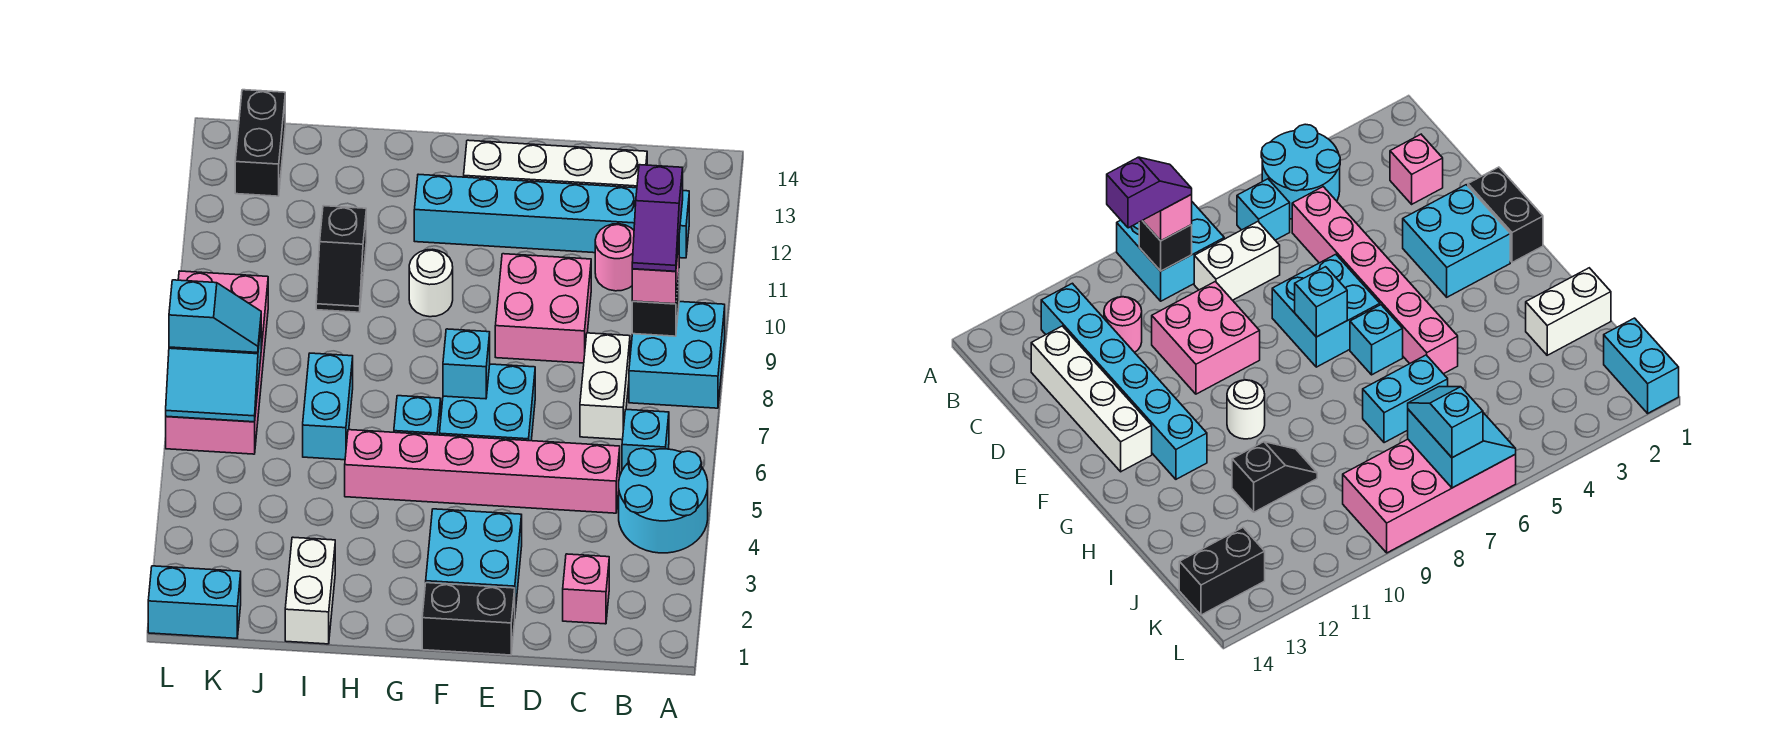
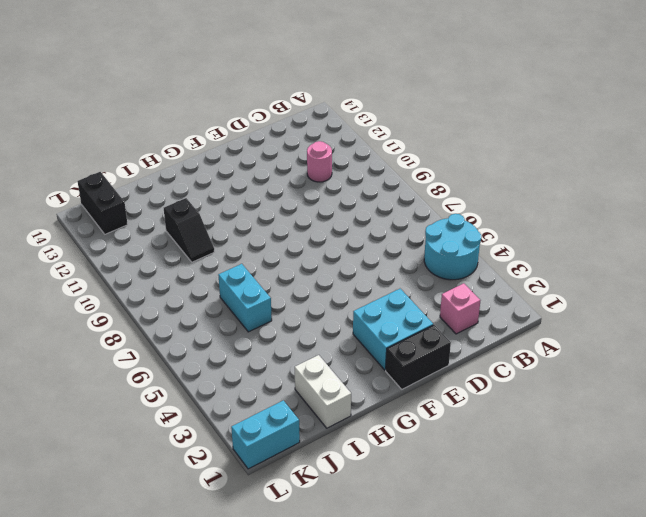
none -> cyan 2x2 brick [629,302,725,408]
none -> cyan 1x1 brick [622,410,669,470]
none -> cyan 1x6 brick [414,174,689,258]

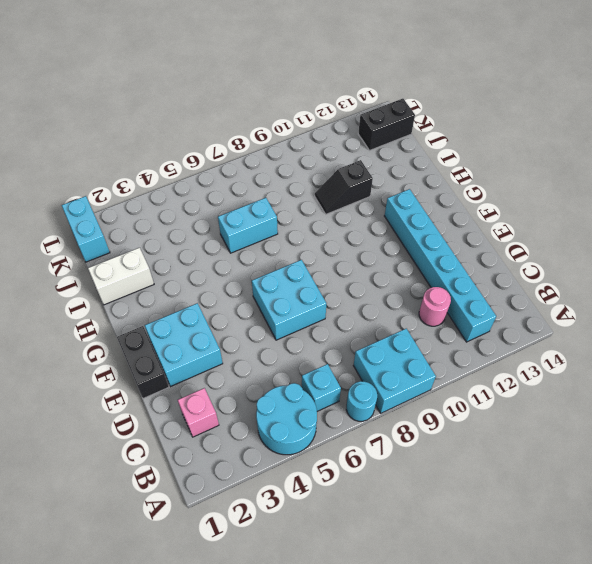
cyan 1x1 round brick [346,381,377,421] -> none
none -> pink 1x6 brick [345,430,620,513]
none -> white 1x2 brick [580,333,630,440]
none -> white 1x4 brick [464,140,647,188]

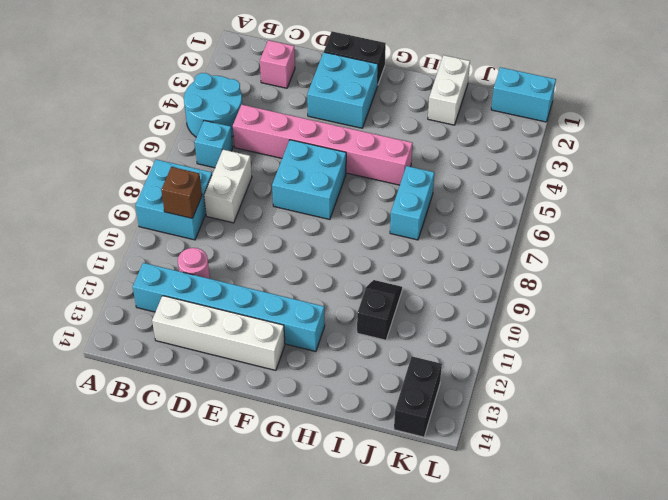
brown 1x1 brick [161,167,202,218] -> black 1x1 brick [632,276,679,336]
none -> pink 2x2 brick [495,254,591,363]
none -> cyan 1x1 brick [394,396,441,435]
none -> white 1x1 round brick [409,249,453,317]

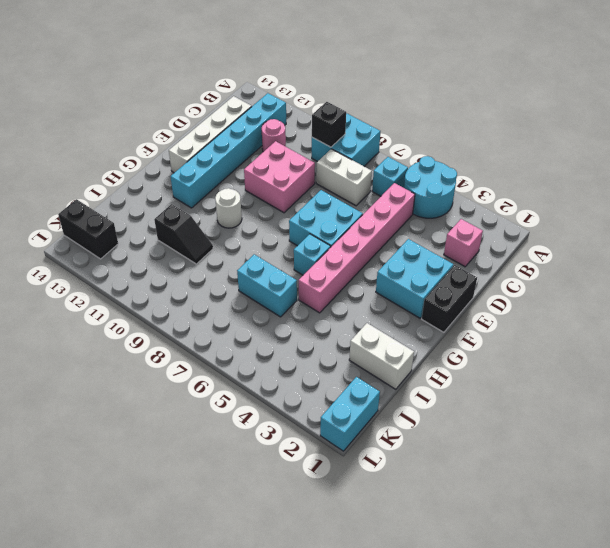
none -> pink 2x4 brick [166,271,268,454]
none -> cyan 1x1 brick [443,329,490,399]
none -> cyan 2x2 slope [166,327,261,422]

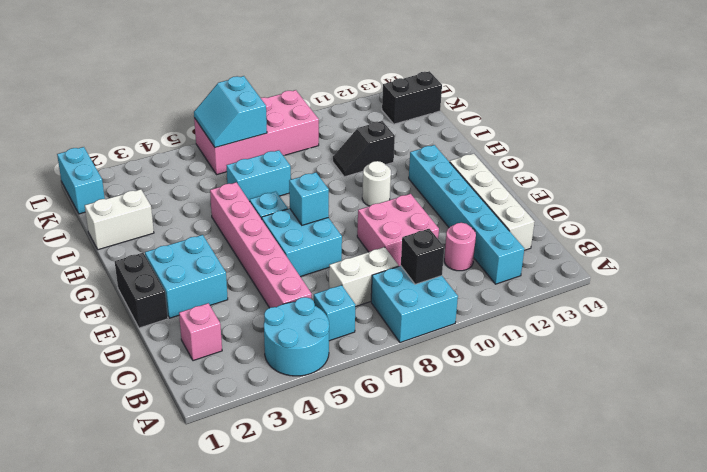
none -> pink 1x1 brick [632,243,679,304]
none -> cyan 1x2 slope [169,280,261,353]
none -> purple 1x2 slope [632,165,683,271]

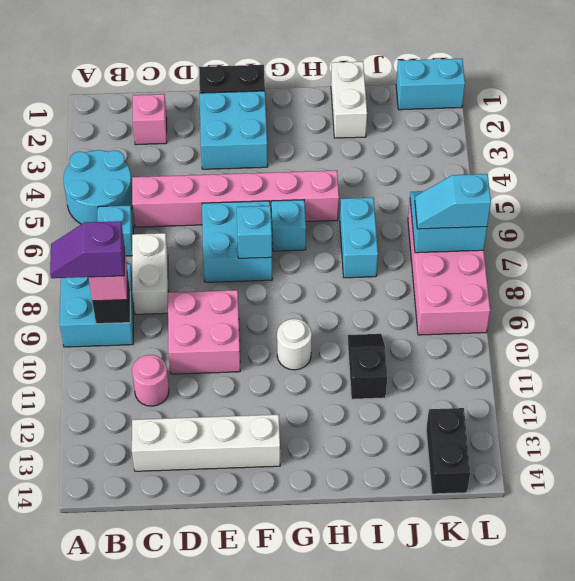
purple 1x2 slope [50,221,124,278] -> purple 1x2 slope turned to [632,165,683,271]
none -> cyan 1x6 brick [414,174,689,258]

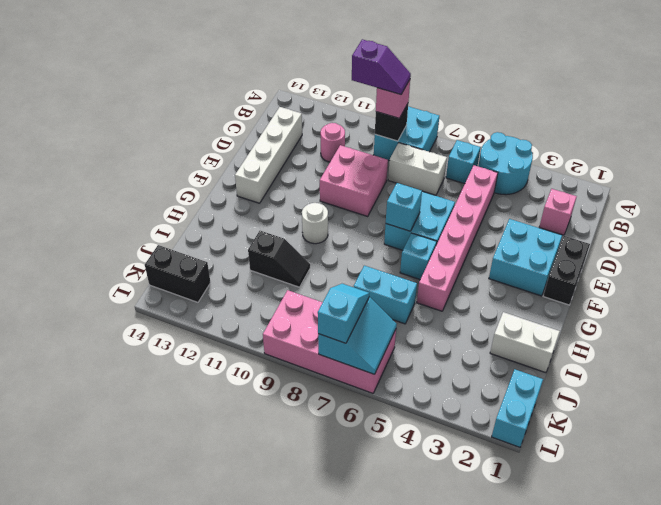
none -> cyan 1x6 brick [414,174,689,258]

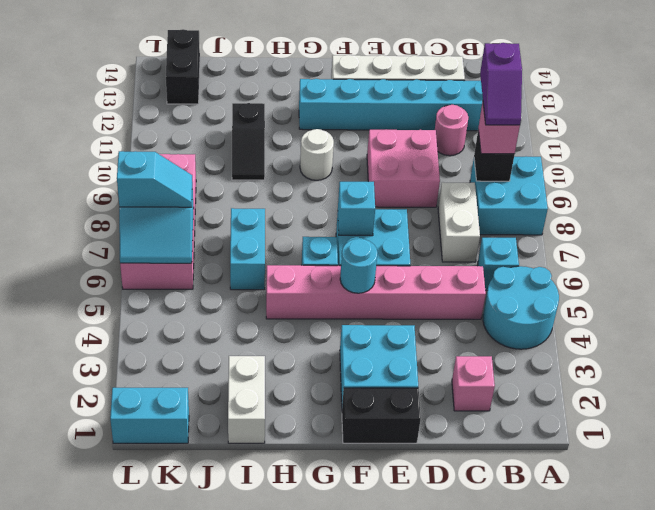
cyan 1x1 round brick [340,239,378,293] -> none

